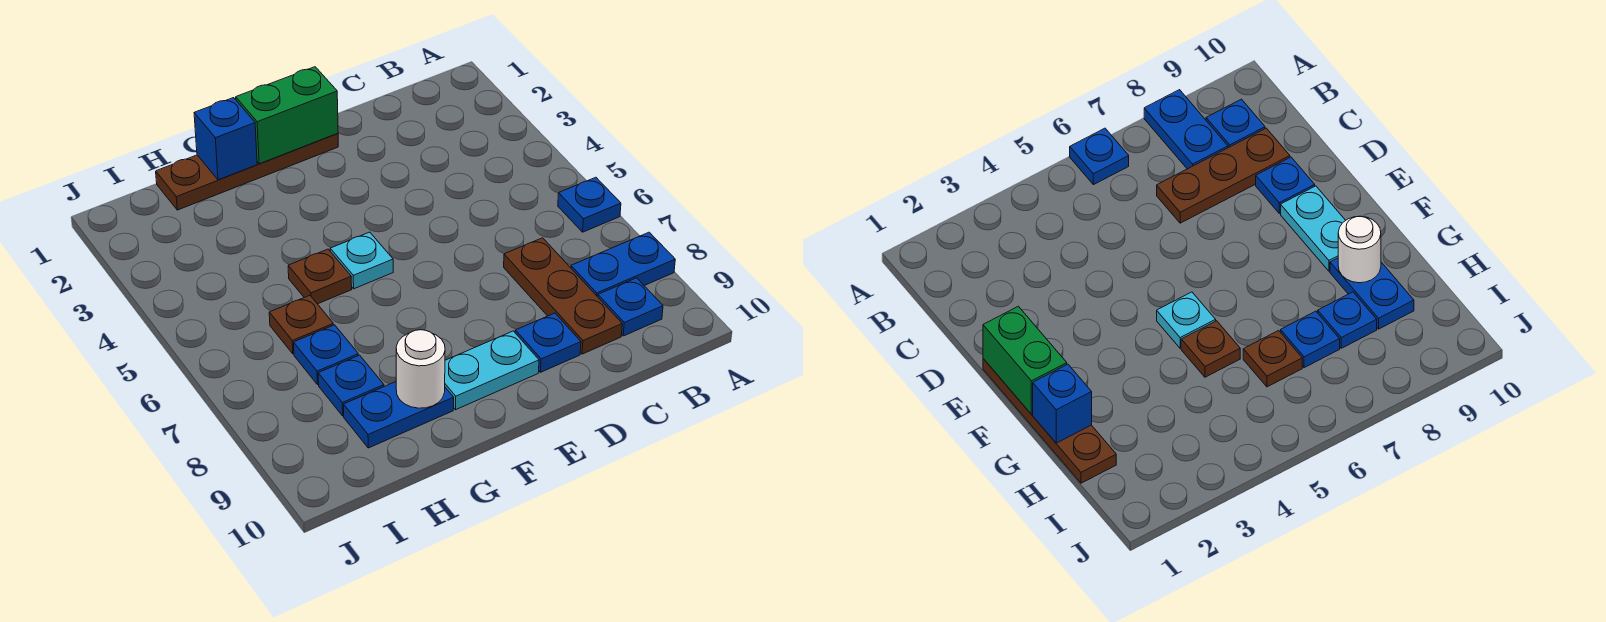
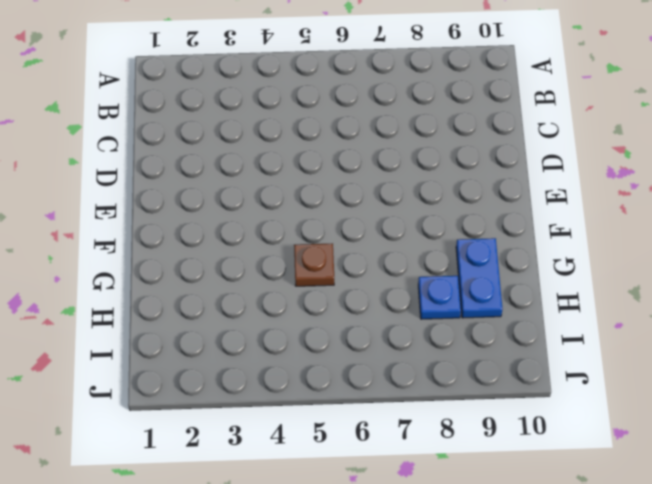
none -> blue 1x1 plate [558,177,621,232]
none -> blue 1x2 plate [571,232,675,297]
none -> blue 1x1 plate [598,278,663,336]

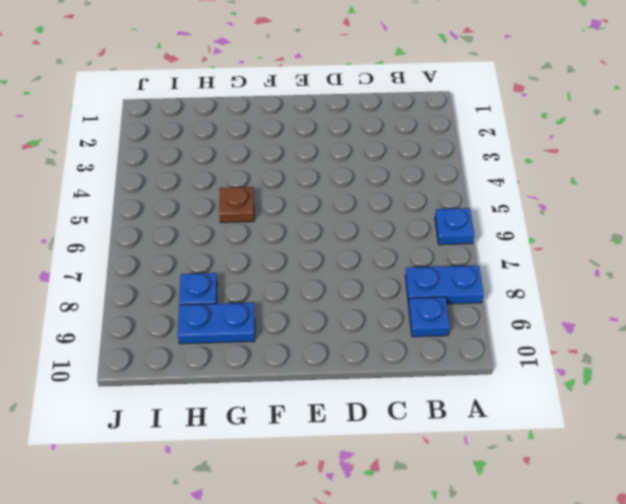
none -> brown 1x3 plate [504,238,622,354]
none -> blue 1x1 plate [515,313,581,372]
none -> brown 1x4 plate [156,134,338,210]

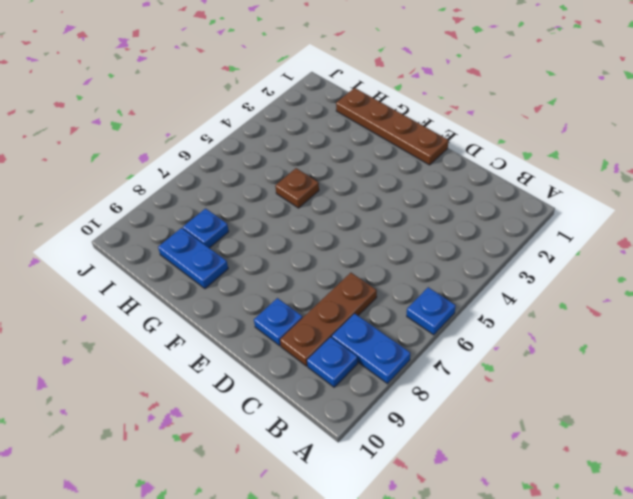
none -> cyan 1x2 plate [445,331,539,410]
none -> cyan 1x1 plate [330,232,393,289]
none -> brown 1x1 plate [269,295,333,354]

